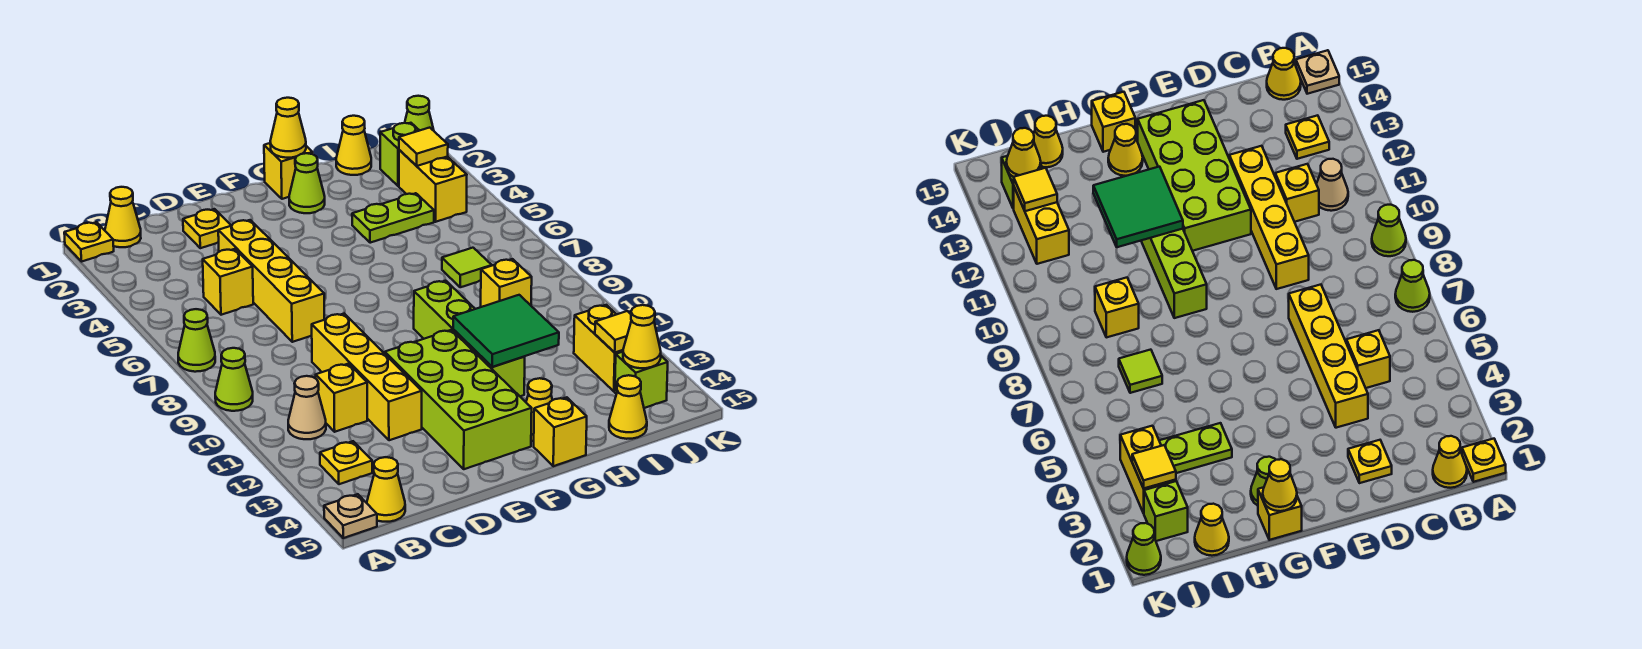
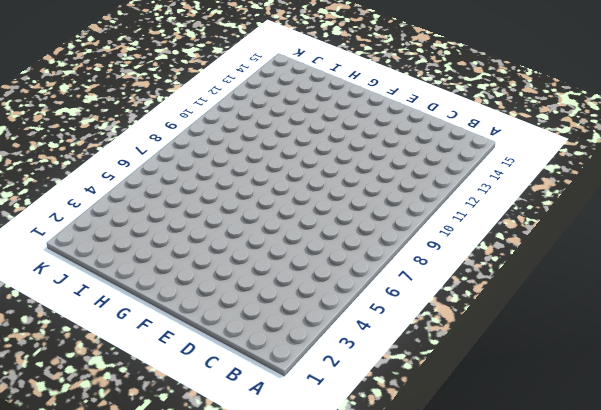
none -> yellow 1x1 plate [64,222,114,262]
none -> lime 1x1 cone [178,309,215,372]
none -> lime 1x1 cone [215,348,253,411]
none -> tan 1x1 plate [324,494,377,538]

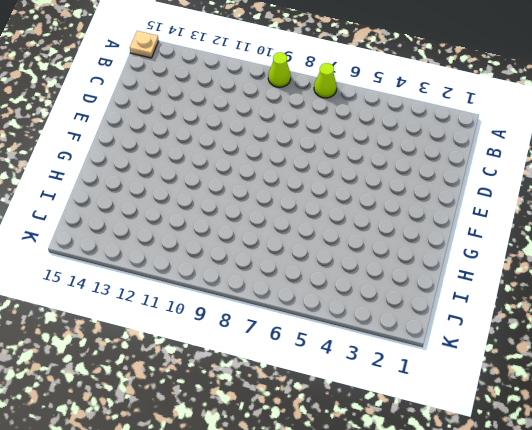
none -> yellow 1x1 plate [64,222,114,262]
none -> yellow 1x1 cone [105,187,141,247]
none -> tan 1x1 cone [288,376,326,439]
none -> yellow 1x1 plate [320,441,372,484]

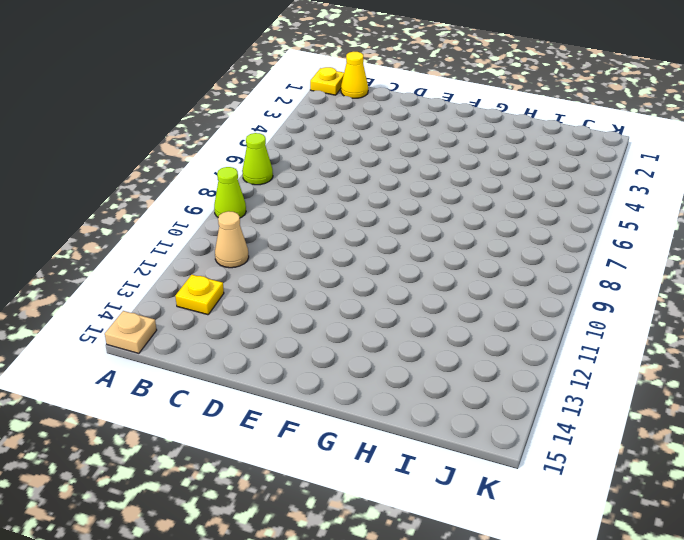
none -> yellow 1x1 cone [367,457,405,522]
none -> yellow 1x1 brick [203,249,253,315]
none -> yellow 1x1 brick [316,364,368,432]
none -> yellow 1x1 plate [183,209,231,248]

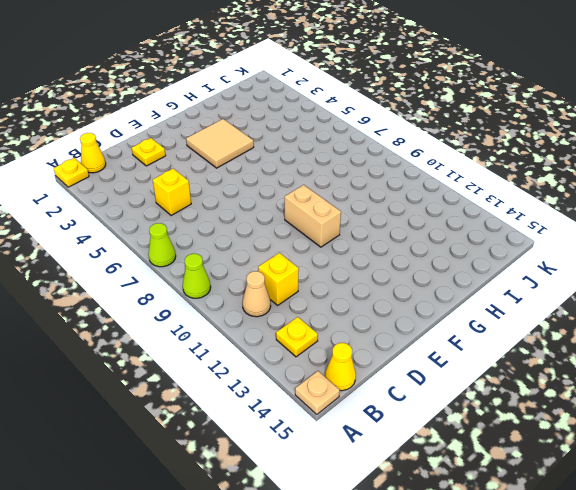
tan 2x2 tile [186,119,254,168] -> none
tan 1x2 brick [285,185,341,247] -> none
none -> yellow 1x4 brick [218,220,324,342]
none -> yellow 1x4 brick [312,314,422,440]
none -> lime 2x4 brick [385,330,532,469]
none -> yellow 1x1 brick [264,143,313,199]

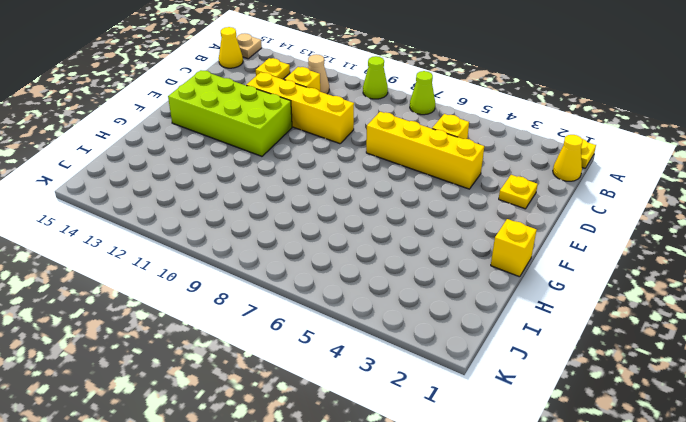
none -> lime 1x1 cone [289,153,325,213]
none -> lime 1x4 brick [414,281,525,396]
none -> yellow 1x1 cone [526,378,552,441]
none -> yellow 1x1 brick [534,397,587,466]

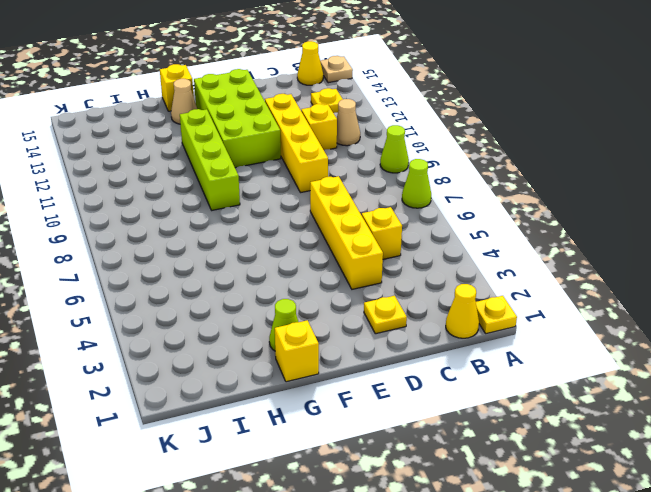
tan 1x1 cone [171,79,197,124] -> yellow 1x1 cone [526,378,552,441]
none -> lime 1x2 plate [352,193,434,243]
none -> yellow 1x1 cone [336,116,371,175]
none -> lime 1x1 tile [442,248,492,287]
none -> yellow 1x1 brick [481,259,532,307]

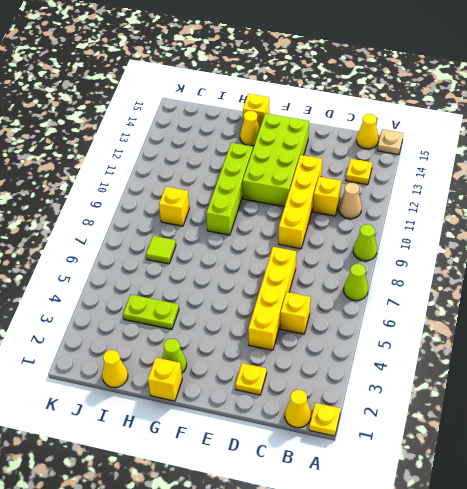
none -> yellow 1x1 cone [609,375,647,439]
none -> lime 1x1 brick [380,123,420,186]
none -> yellow 1x2 brick [399,150,467,222]
none -> yellow 1x2 brick [574,305,623,391]

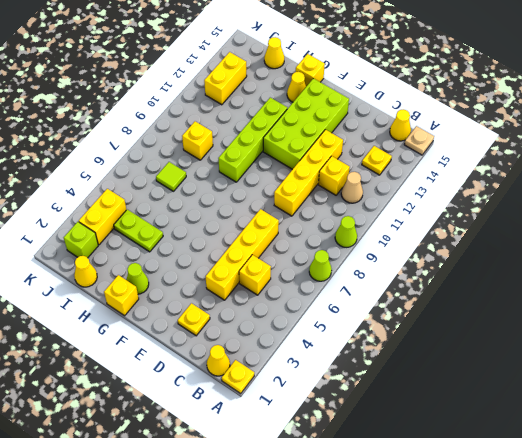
none -> lime 1x1 brick [615,352,668,408]
none -> lime 1x1 cone [405,96,434,131]
none -> yellow 1x1 cone [270,98,306,158]
none -> green 2x2 tile [453,295,559,367]

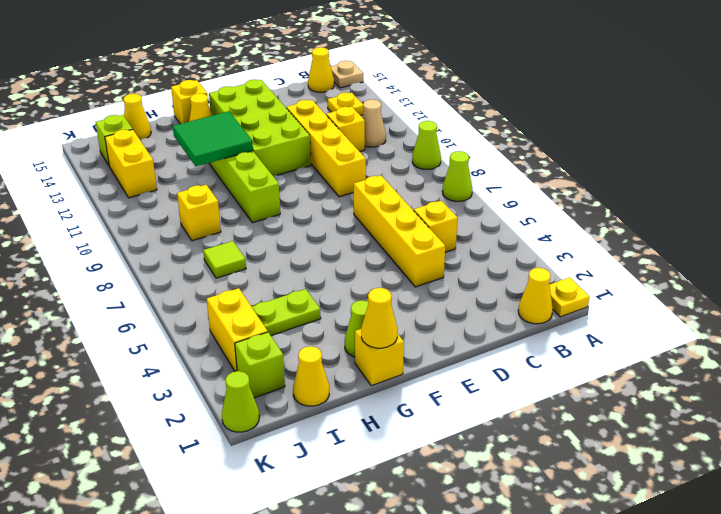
none -> yellow 1x1 plate [183,209,231,248]
none -> yellow 1x1 tile [399,128,448,166]
none -> yellow 1x1 tile [595,311,631,352]
none -> yellow 1x1 cone [623,305,661,368]

